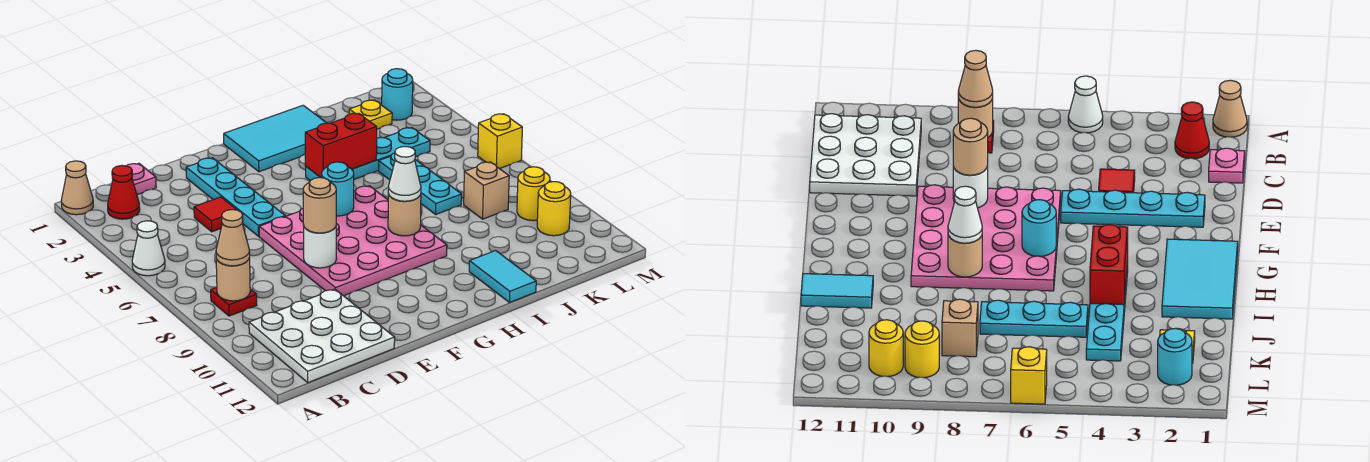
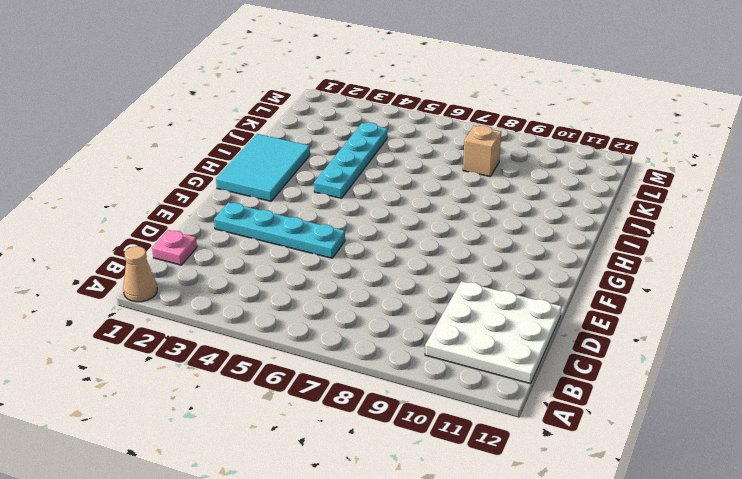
none -> white 1x1 cone [132,221,165,276]
none -> red 1x1 cone [108,166,140,219]
none -> red 1x1 plate [211,287,257,316]

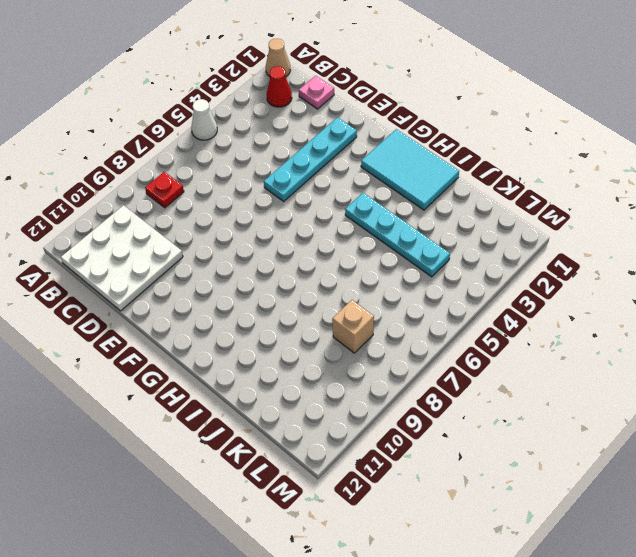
none -> red 1x1 tile [194,197,237,232]
none -> pink 4x4 plate [259,186,447,296]
none -> cyan 1x2 tile [469,251,536,302]

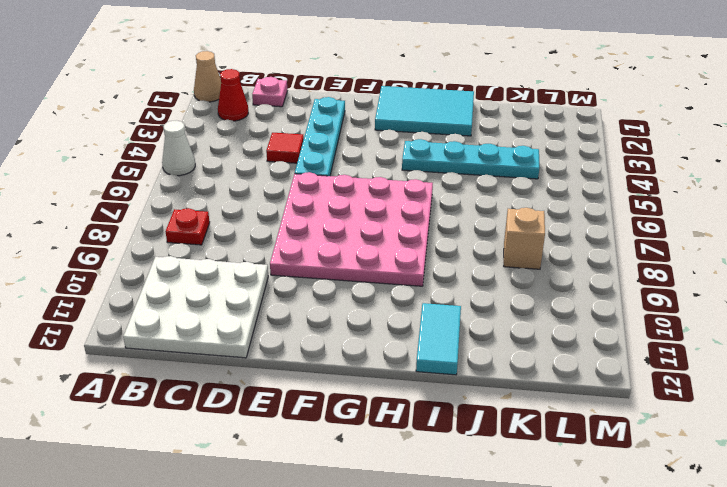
none -> cyan 1x3 plate [379,153,462,214]
none -> yellow 1x1 plate [349,100,392,129]
none -> cyan 1x1 round brick [382,69,413,120]

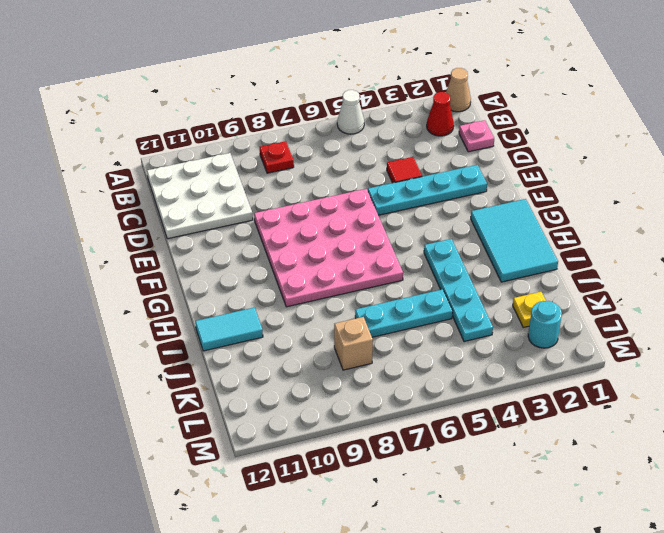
none -> yellow 1x1 round brick [517,167,550,221]
none -> yellow 1x1 round brick [537,182,571,236]
none -> yellow 1x1 brick [478,114,522,169]

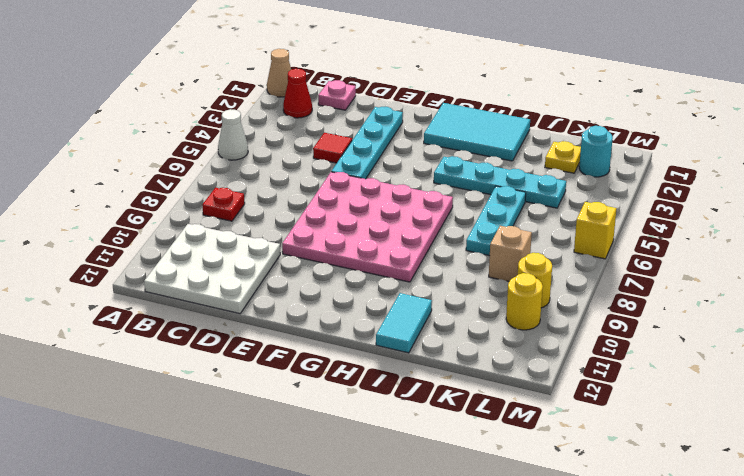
none -> tan 1x1 round brick [216,258,250,301]
none -> white 1x1 round brick [303,225,337,268]
none -> cyan 1x1 round brick [322,162,354,216]

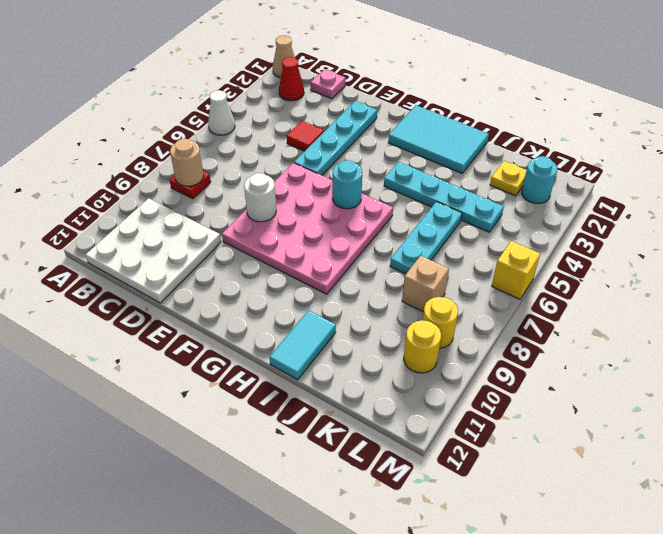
none -> red 1x2 brick [305,113,377,178]
none -> tan 1x1 round brick [388,193,421,236]
none -> tan 1x1 cone [216,210,250,266]

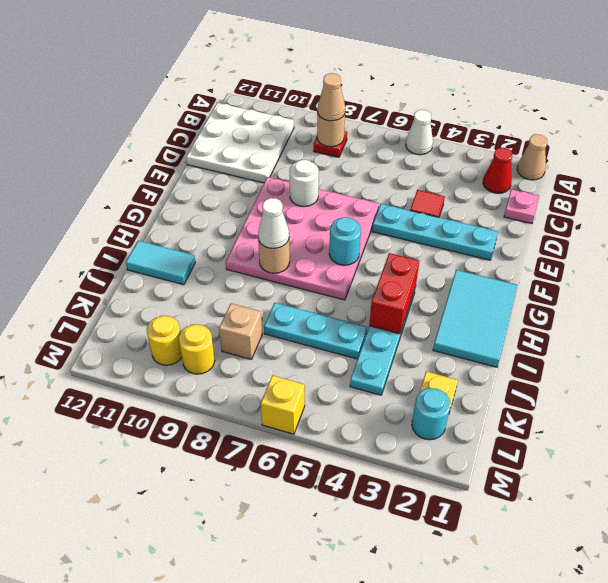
none -> tan 1x1 round brick [303,178,336,233]

